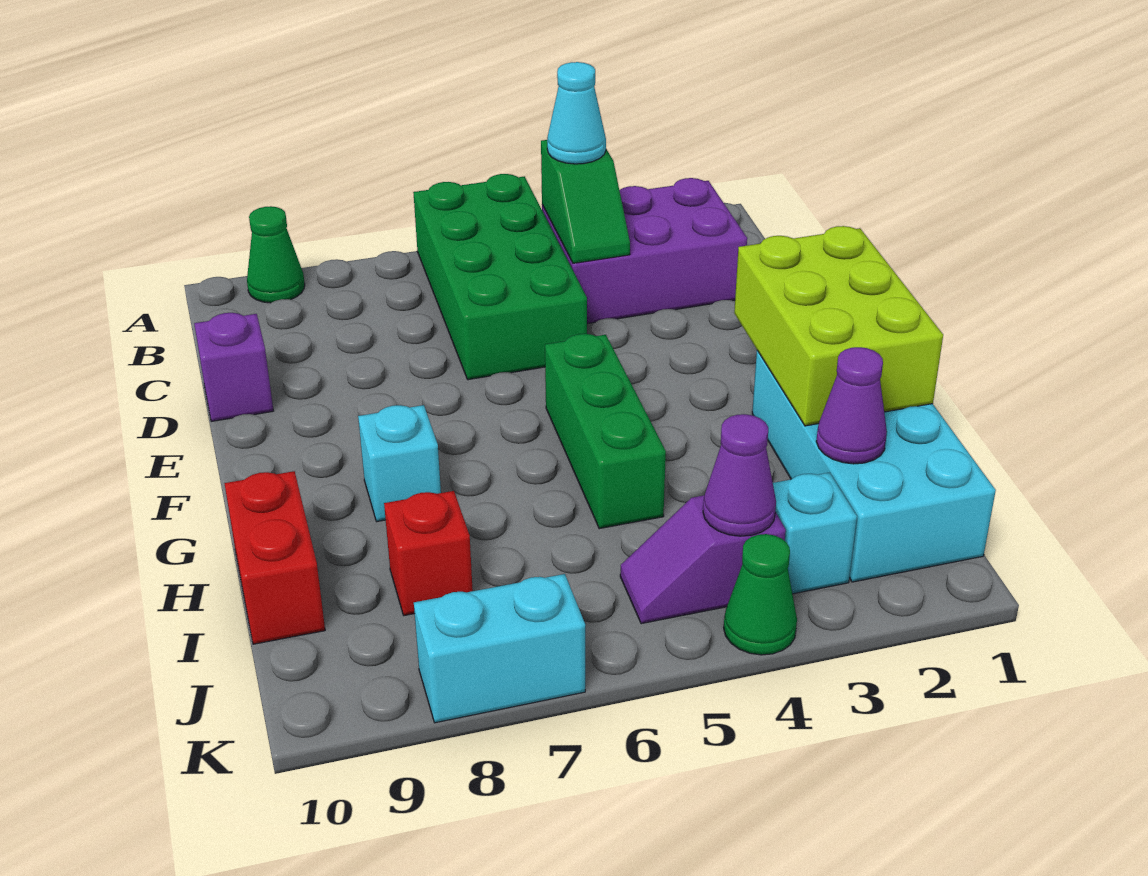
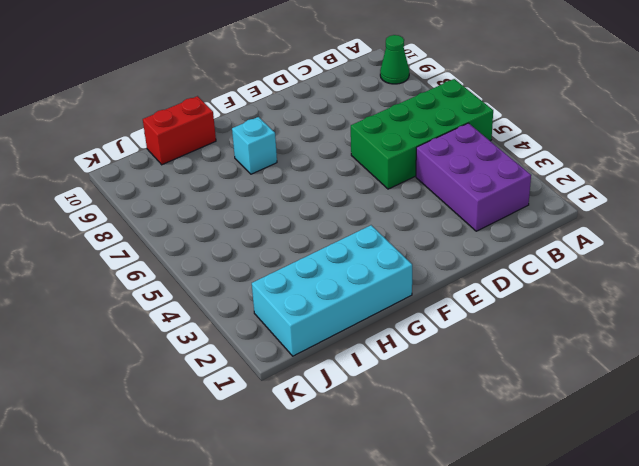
none -> purple 1x1 brick [194,313,273,421]
none -> green 1x3 brick [545,334,666,529]
none -> red 1x1 brick [384,491,473,616]

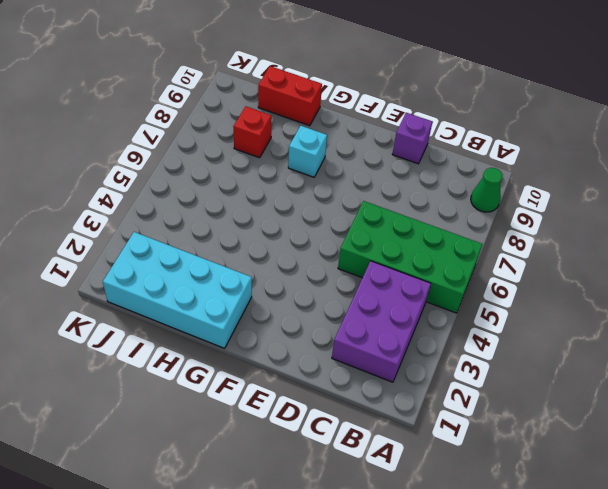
none -> green 1x3 brick [545,334,666,529]
none -> cyan 1x1 brick [773,473,857,594]
none -> purple 1x2 slope [620,495,786,624]

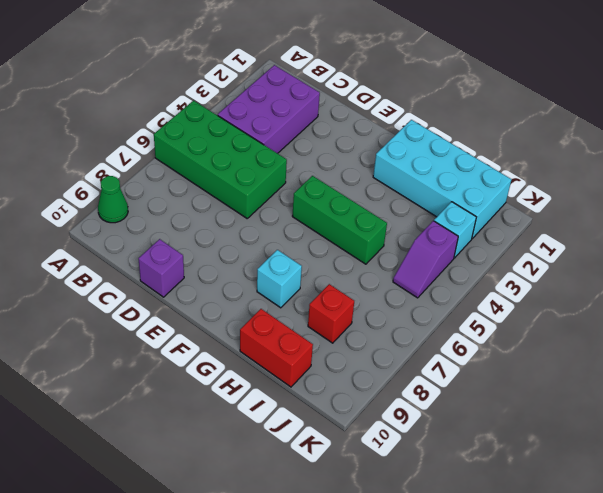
none -> green 1x1 cone [724,534,797,655]
none -> cyan 1x2 brick [414,574,585,723]
none -> green 1x2 slope [541,140,630,263]

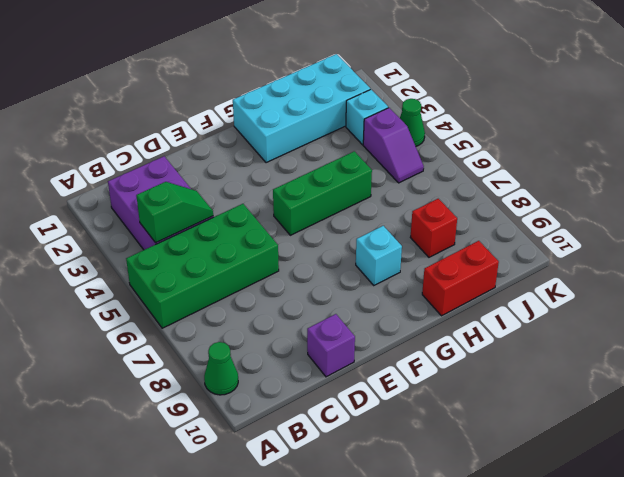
none -> cyan 1x2 brick [414,574,585,723]
none -> lime 2x3 brick [734,226,943,426]
none -> purple 1x1 cone [816,347,887,464]

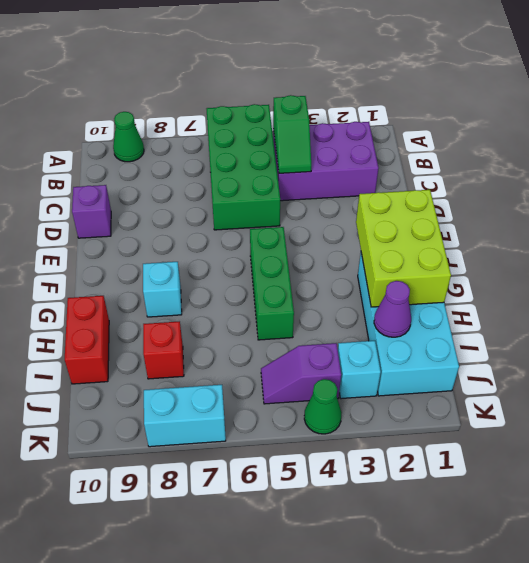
none -> purple 1x1 cone [703,414,776,536]
none -> cyan 1x1 cone [547,62,606,164]

